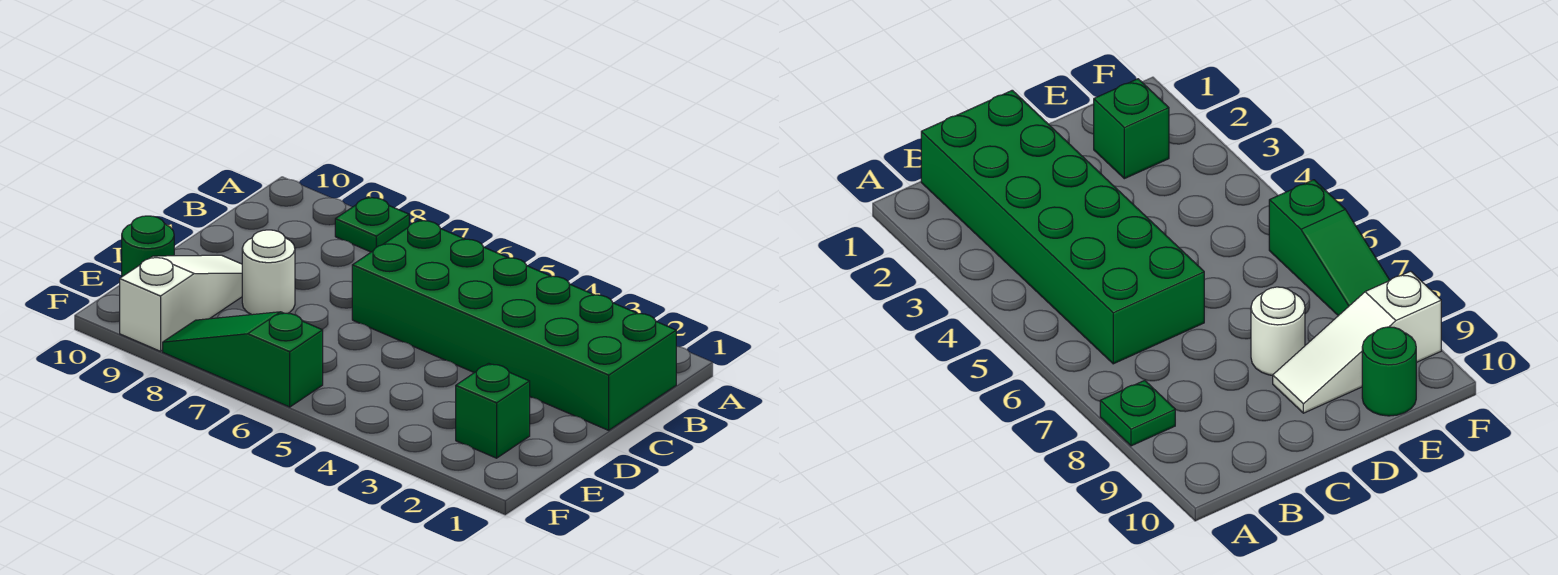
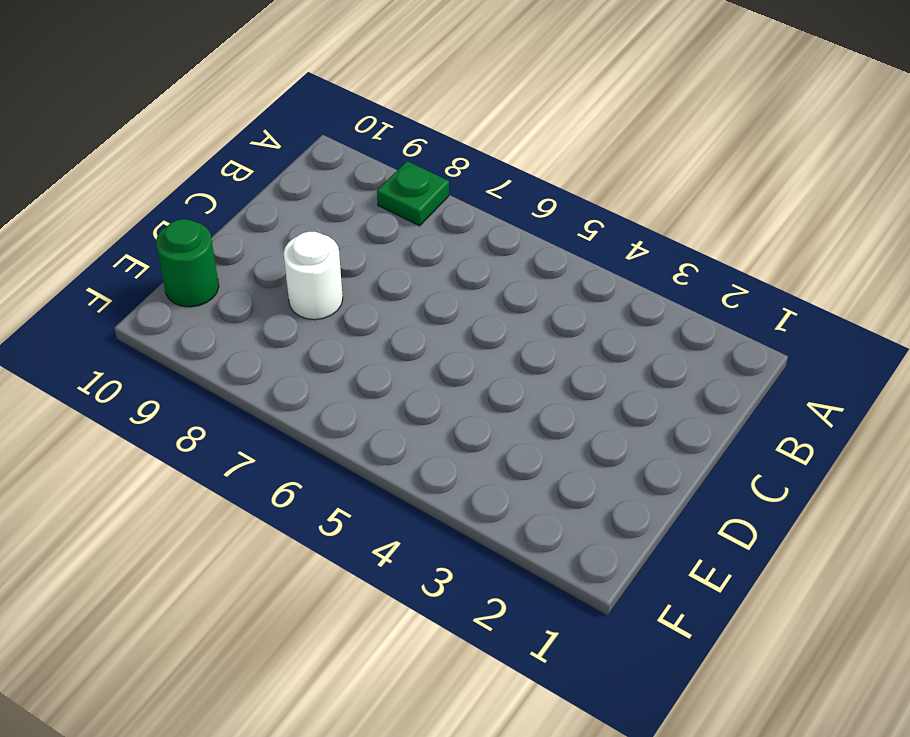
none -> green 2x6 brick [352,220,676,430]
none -> white 1x3 slope [120,255,242,351]

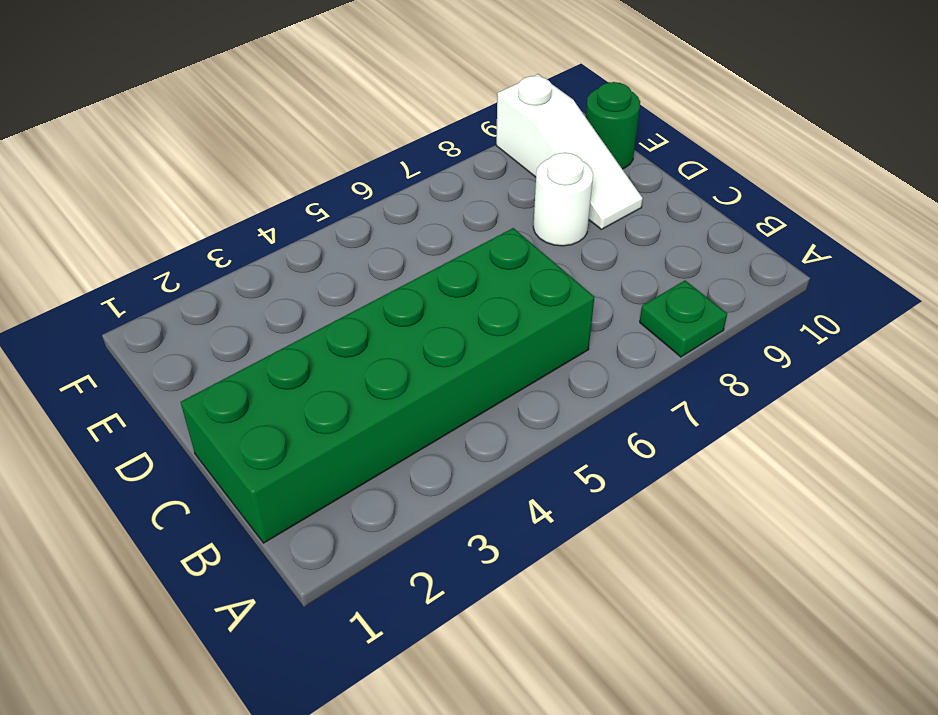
none -> green 1x1 brick [456,363,530,458]
none -> green 1x3 slope [163,312,323,407]

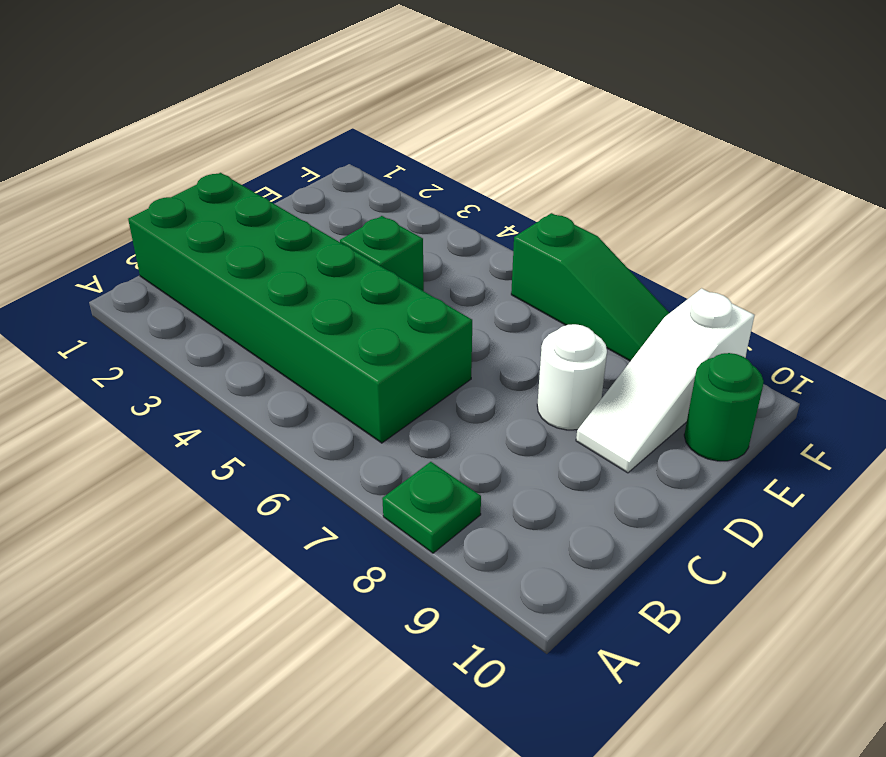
green 1x1 brick [340,216,424,291] -> green 1x1 brick moved to [456,363,530,458]

